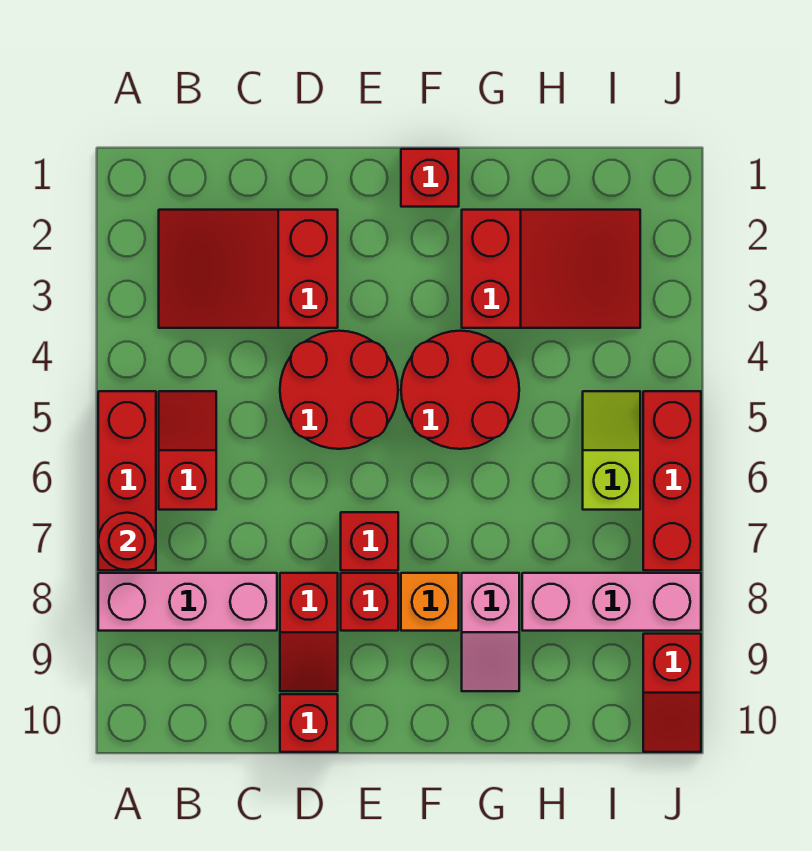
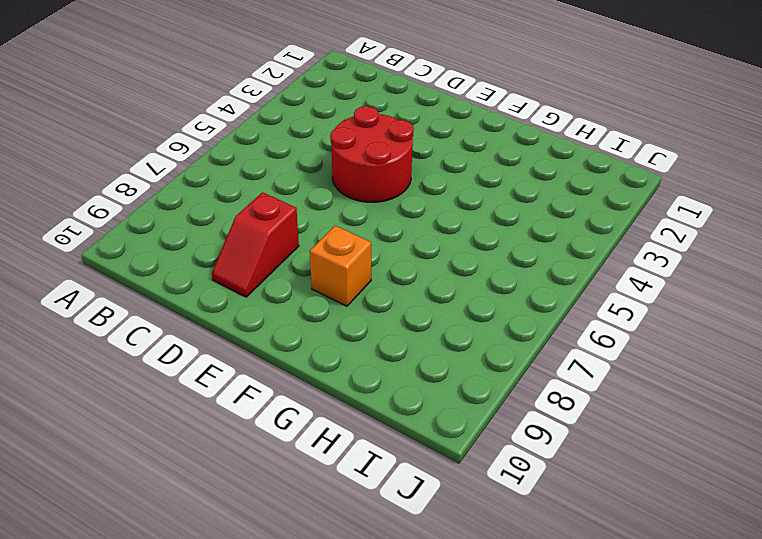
none -> red 1x3 brick [98,391,156,570]
none -> pink 1x3 brick [98,573,277,631]
none -> red 2x3 slope [159,210,338,328]

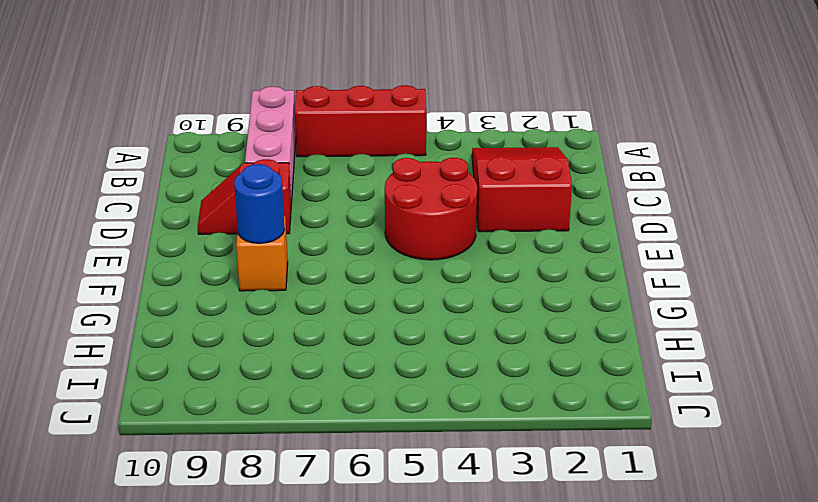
blue 1x1 round brick [234,164,284,243] -> none
none -> red 1x2 slope [159,391,216,510]
none -> red 1x1 brick [280,694,338,752]
none -> red 1x1 brick [341,512,398,570]

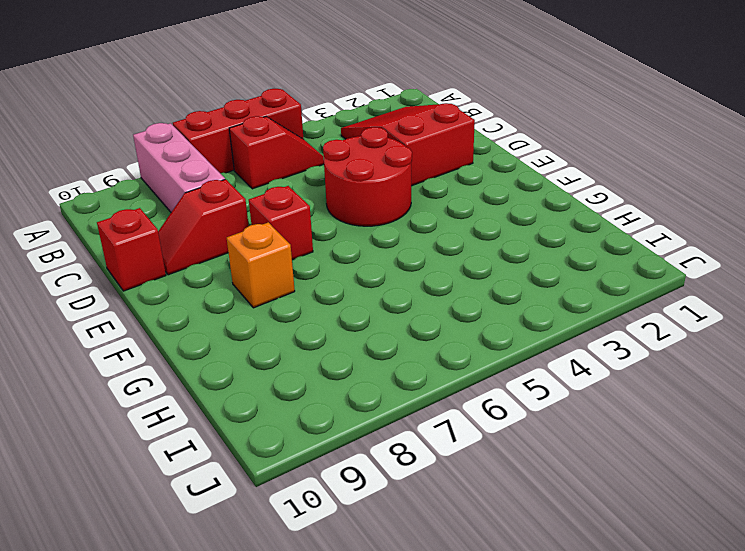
none -> red 1x1 brick [341,573,398,631]
none -> red 1x1 brick [401,149,459,207]
none -> red 2x2 round brick [401,331,519,449]

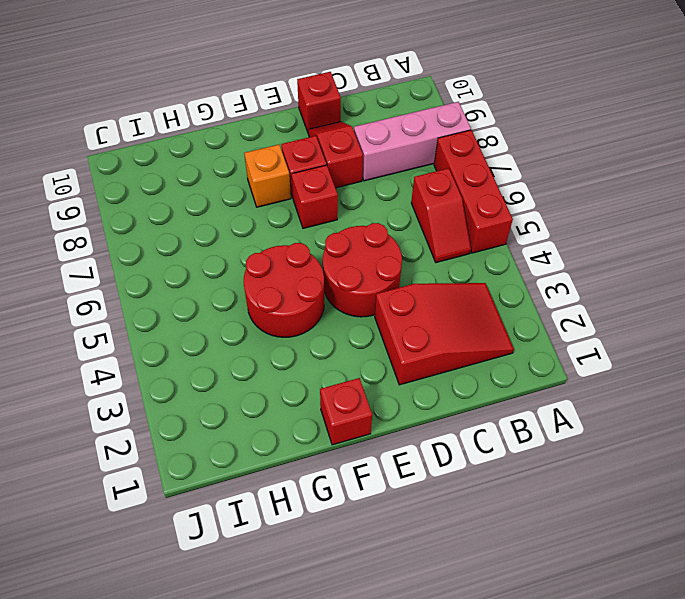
none -> red 2x3 slope [462,210,640,328]
none -> pink 1x2 slope [462,573,519,691]
none -> pink 1x3 brick [522,573,701,631]

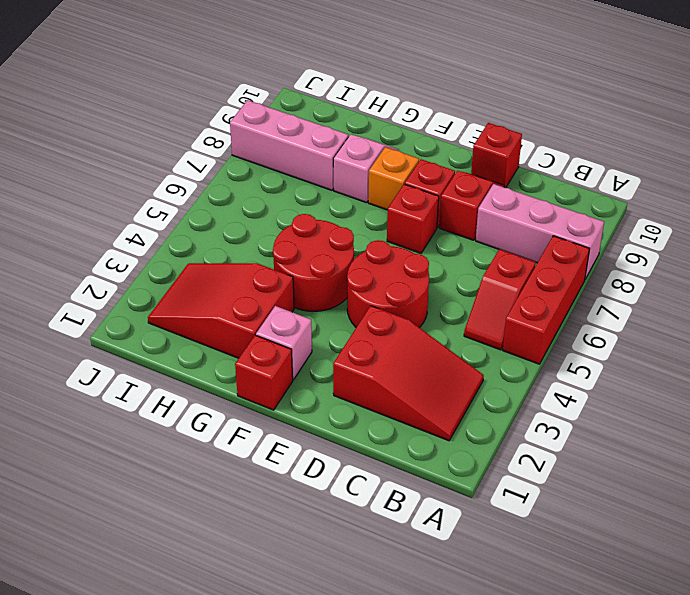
pink 1x1 brick [256,306,312,380] -> none
none -> lime 1x2 slope [583,391,640,510]
none -> red 1x3 brick [643,391,701,570]
none -> red 1x2 slope [643,634,701,752]

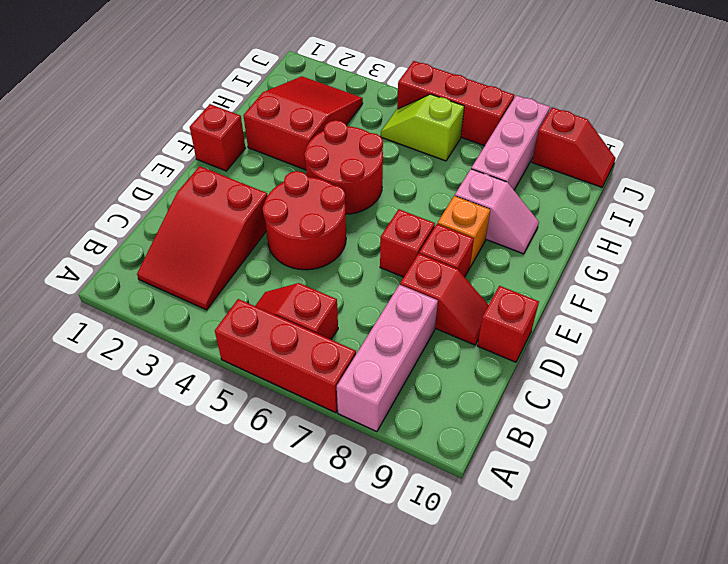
none -> red 1x1 round brick [98,513,156,570]

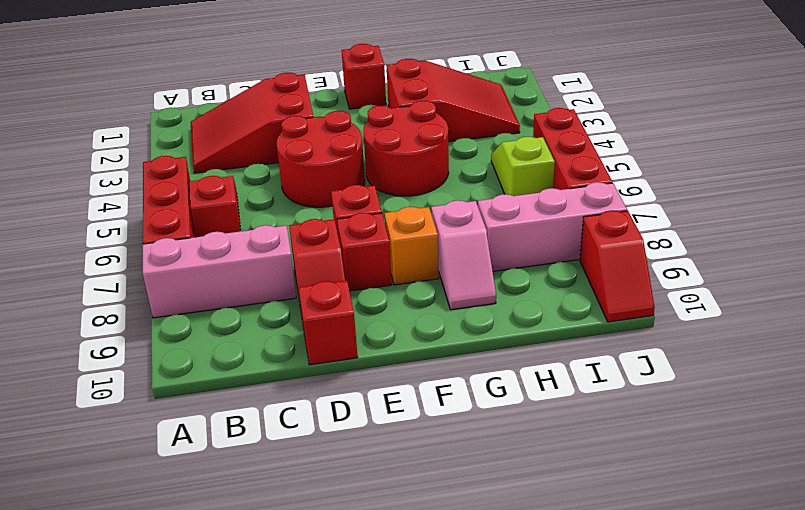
none -> red 1x1 round brick [98,513,156,570]

